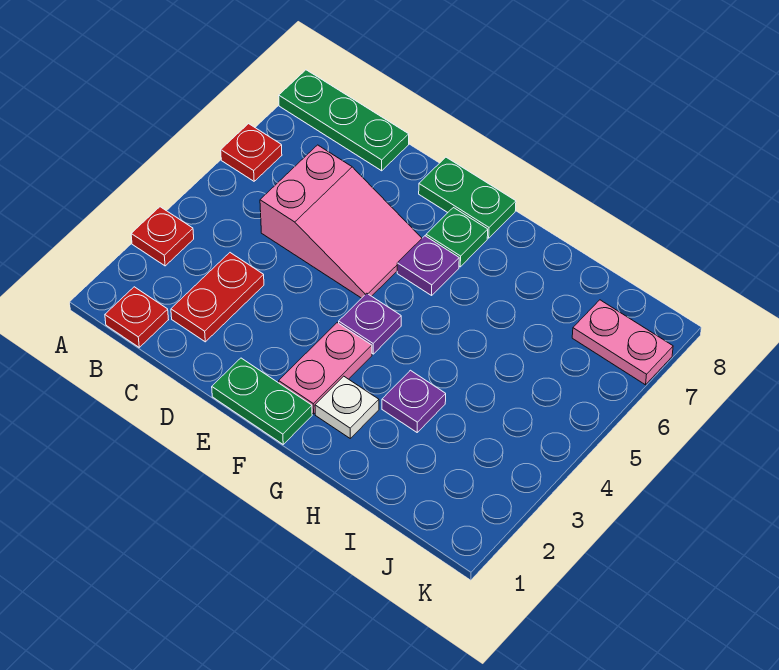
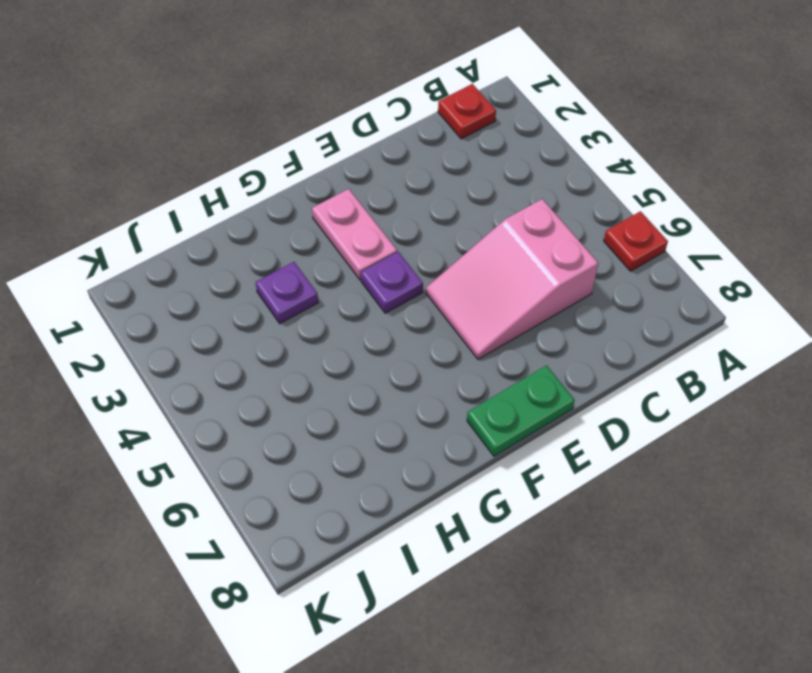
none -> red 1x1 plate [131,207,194,266]
none -> green 1x3 plate [279,70,409,171]
none -> red 1x2 plate [171,253,264,342]

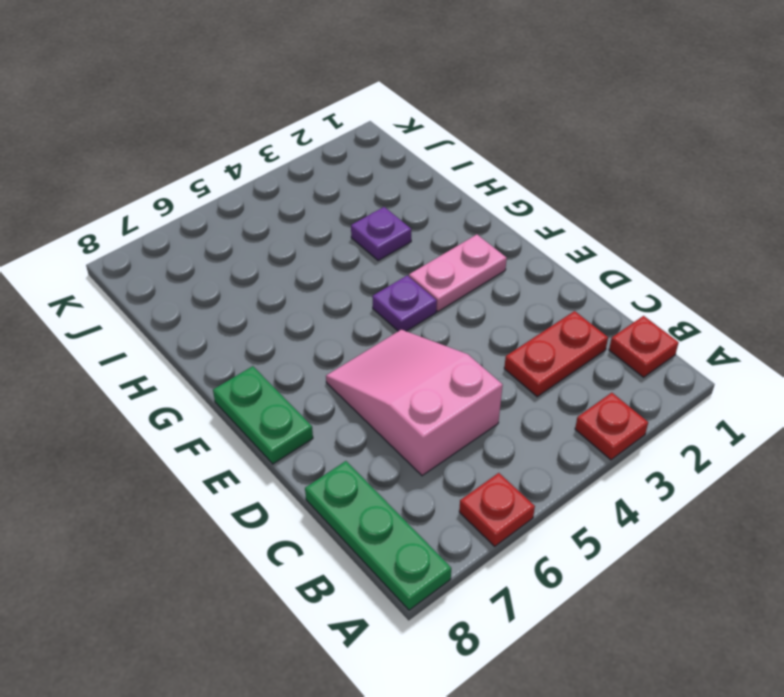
none -> green 1x2 plate [212,358,312,444]
none -> purple 1x1 plate [397,236,459,295]
none -> green 1x1 plate [426,208,488,267]

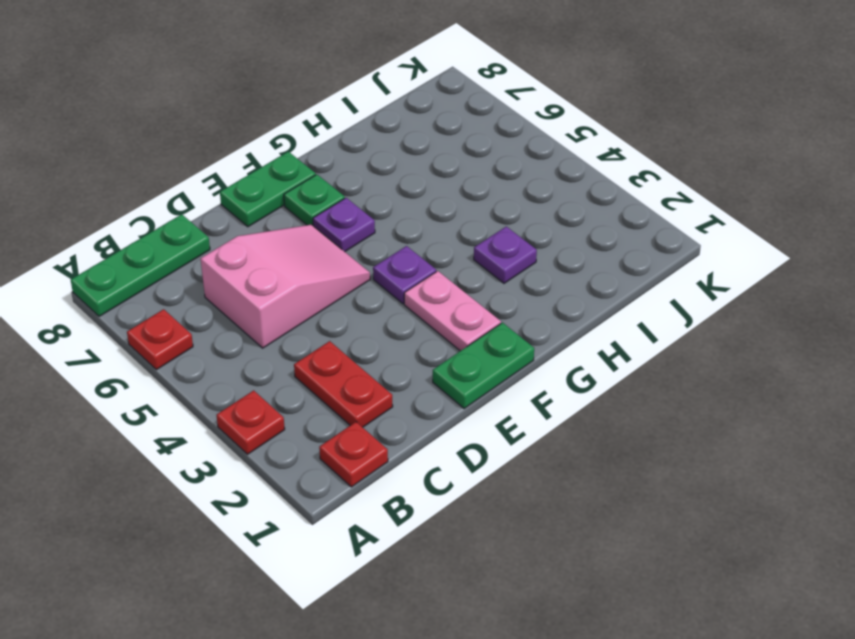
none -> white 1x1 plate [315,376,379,438]
none -> pink 1x2 plate [572,300,673,385]

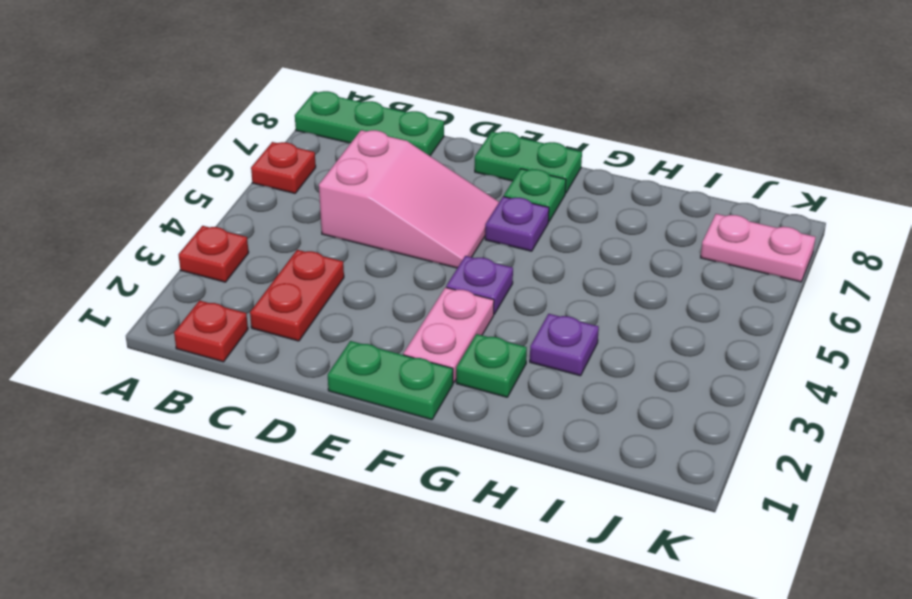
green 1x1 plate [456,334,527,397] -> white 1x1 plate [315,376,379,438]

